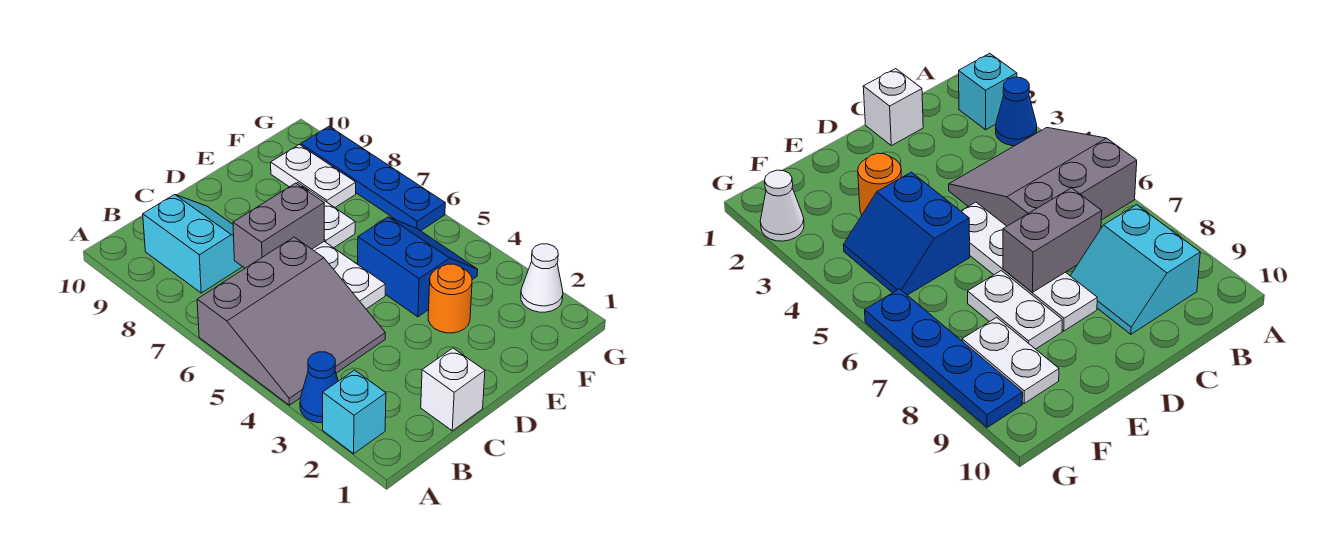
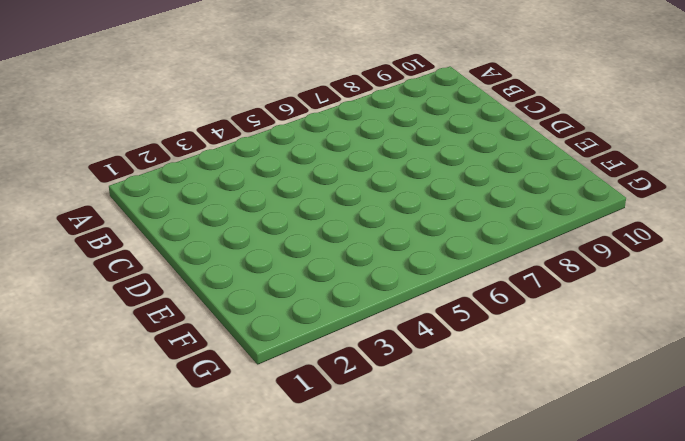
none -> cyan 1x1 brick [323,370,386,454]
none -> blue 1x1 cone [300,352,338,423]
none -> grey 3x3 slope [197,237,385,405]

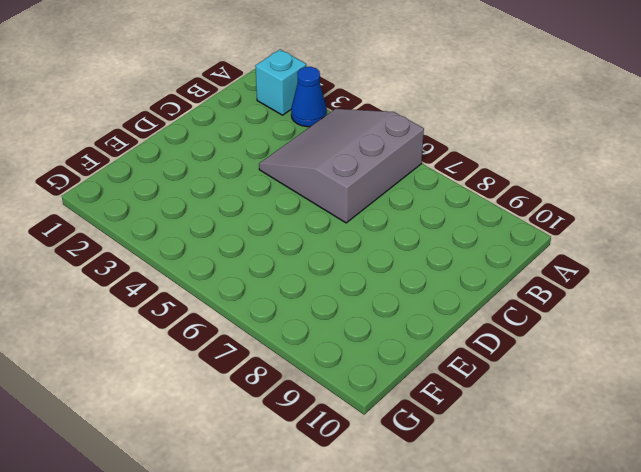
none -> cyan 2x2 slope [143,194,242,293]
none -> white 1x1 brick [421,348,485,431]
none -> white 1x4 plate [312,242,385,309]

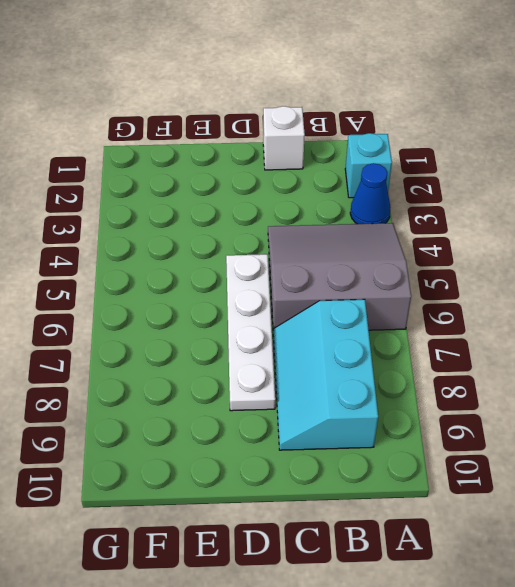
cyan 2x3 slope [273,299,378,450] -> cyan 2x2 slope [143,194,242,293]
none -> orange 1x1 round brick [428,264,472,333]
none -> blue 2x2 slope [358,217,478,317]
none -> white 1x2 plate [297,183,355,248]

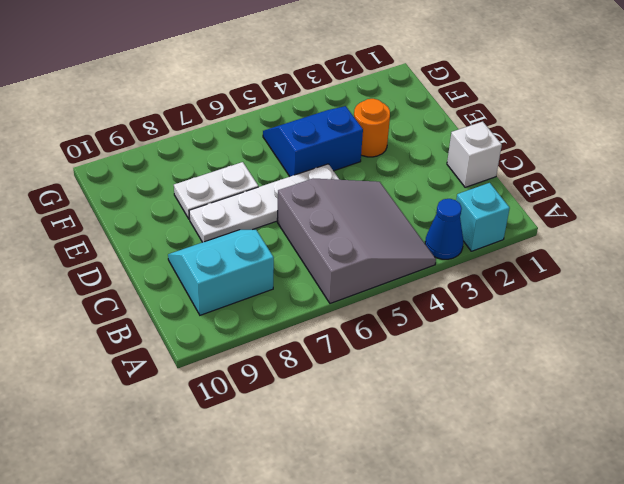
none -> white 1x2 plate [271,145,356,207]
none -> white 1x1 cone [521,244,563,312]
none -> blue 1x4 plate [301,126,445,231]

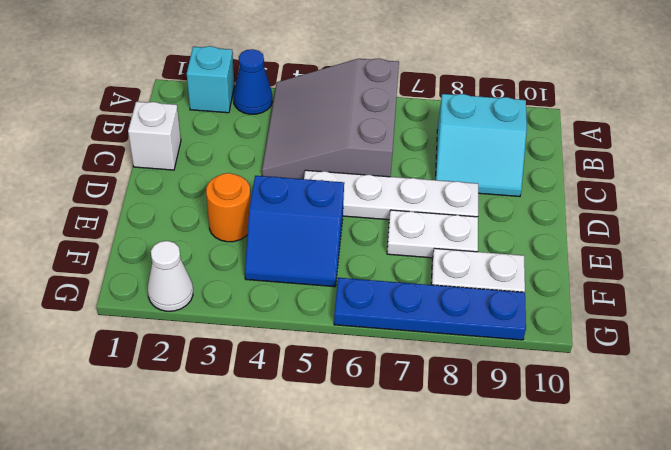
none -> grey 1x2 brick [233,183,324,268]

